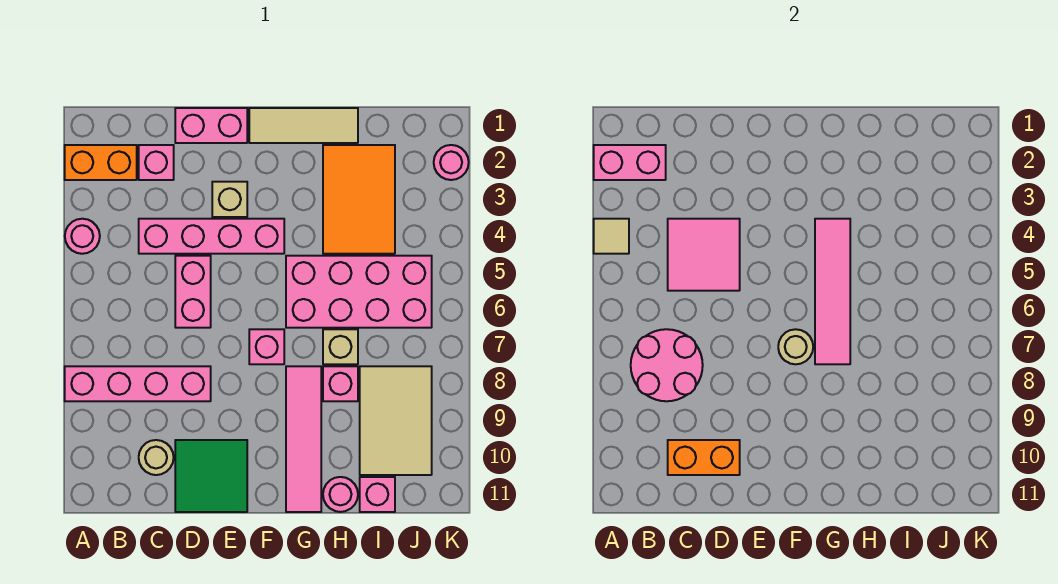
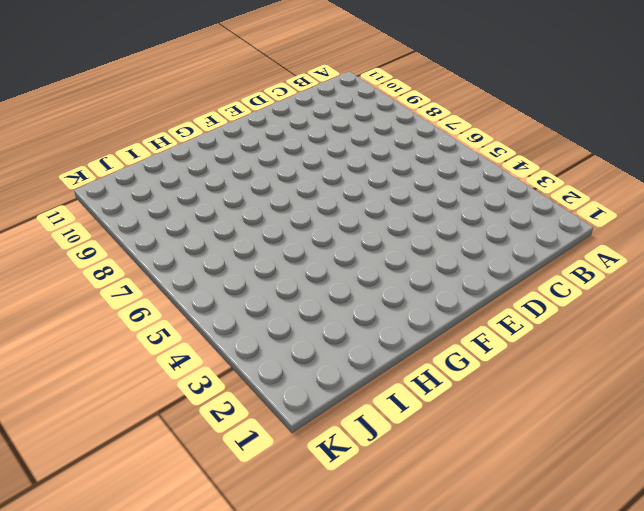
none -> orange 1x2 brick [65,145,137,180]
none -> pink 1x1 round brick [65,219,100,254]
none -> pink 1x4 brick [65,366,211,401]

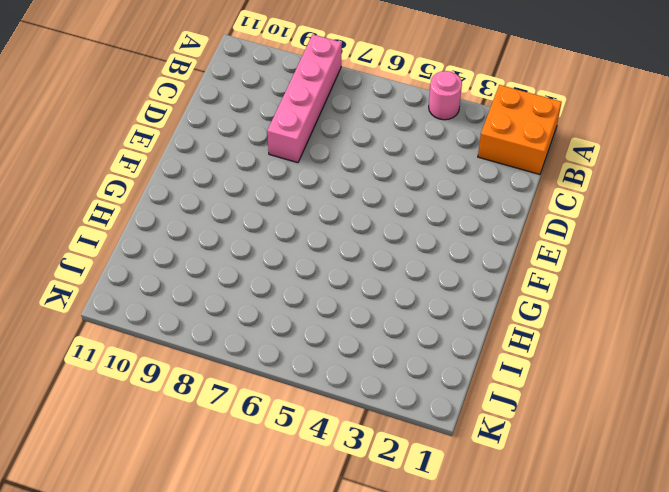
orange 2x2 brick [478,85,562,174] -> orange 1x2 brick [65,145,137,180]
none -> pink 1x1 brick [139,145,174,180]
none -> pink 1x4 brick [139,219,284,254]
none -> tan 1x1 round brick [139,440,174,475]

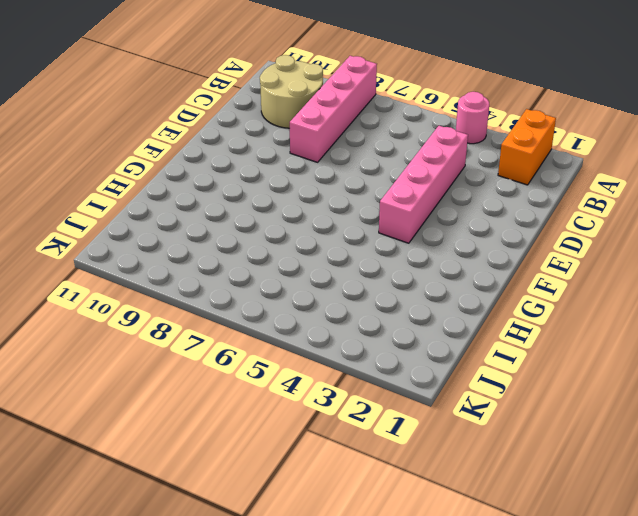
tan 2x2 round brick [260,55,323,128] -> tan 1x1 round brick [139,440,174,475]
none -> pink 1x1 brick [139,145,174,180]
none -> pink 1x2 brick [175,108,247,143]
none -> pink 1x2 brick [175,256,211,328]

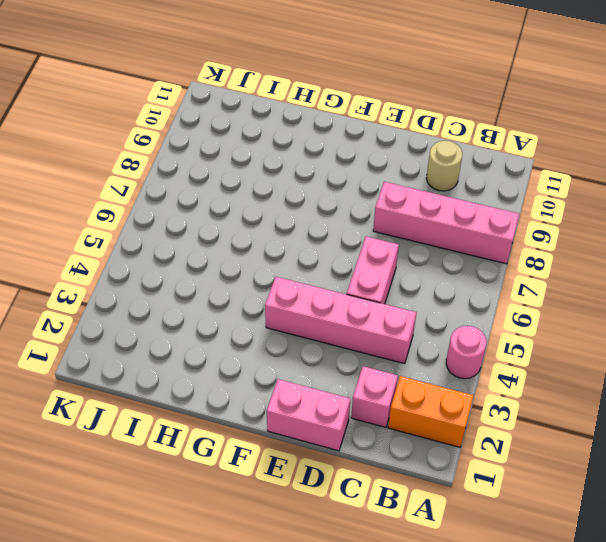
none -> green 2x2 tile [175,440,247,512]
none -> tan 1x1 brick [212,182,247,217]
none -> tan 1x3 tile [249,108,358,143]

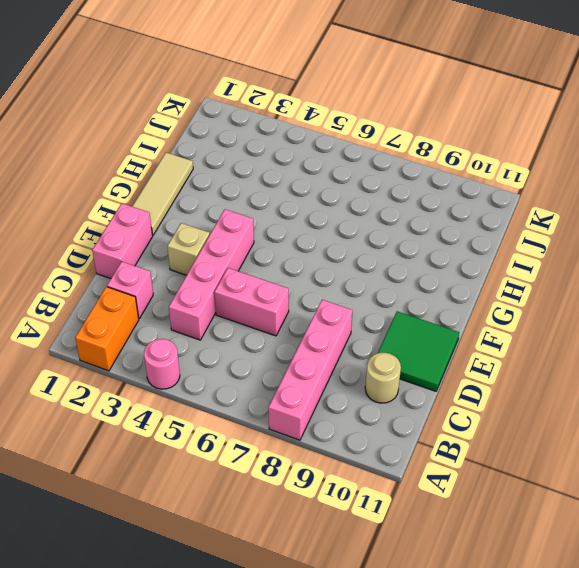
none -> pink 1x1 brick [249,329,284,364]
none -> pink 2x4 brick [286,256,432,328]
none -> pink 1x4 tile [286,366,321,512]

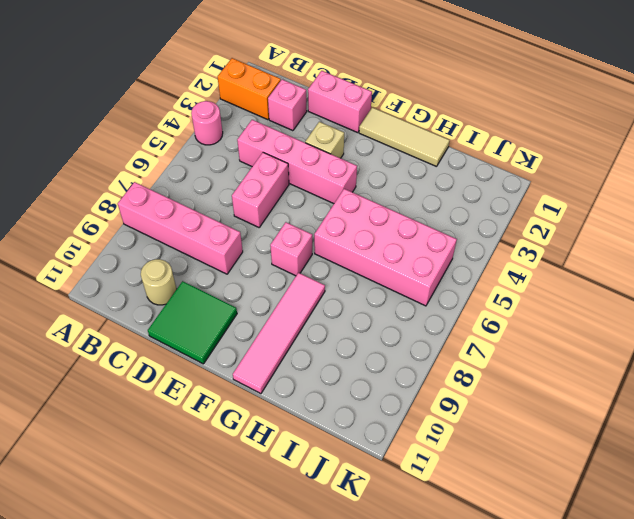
none -> orange 2x3 tile [323,145,395,254]
none -> tan 1x1 brick [323,329,358,364]
none -> pink 1x1 brick [323,366,358,401]

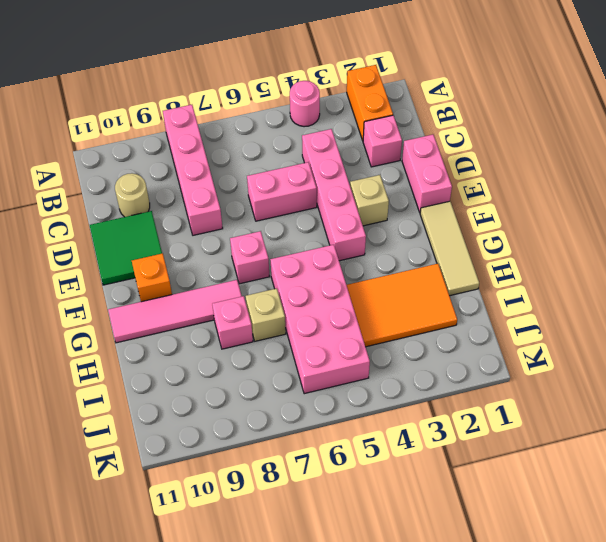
orange 1x1 brick [132,253,172,302] -> none
none -> pink 1x1 round brick [323,477,358,512]
none -> tan 2x3 tile [360,366,432,475]
none -> pink 1x1 brick [360,477,395,512]

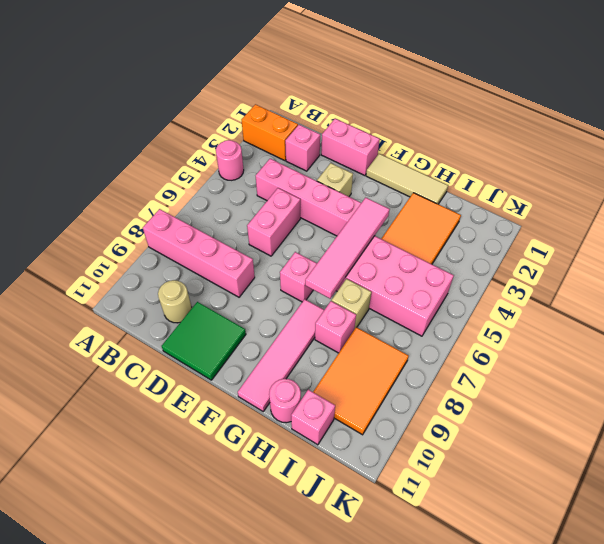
orange 2x3 tile [313,327,408,435] -> tan 2x3 tile [360,366,432,475]
none -> pink 1x1 round brick [434,145,469,180]
none -> pink 1x2 brick [594,145,666,180]
none -> tan 1x1 tile [594,219,629,254]

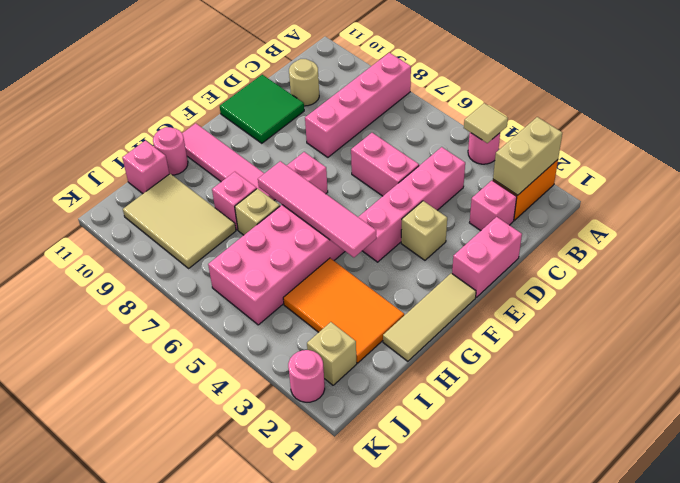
tan 1x2 brick [493,117,562,195] -> pink 1x2 brick [594,145,666,180]
tan 1x1 brick [307,322,357,385] -> none
none -> pink 2x2 round brick [631,329,703,401]
none -> pink 2x2 tile [668,219,740,291]
none -> orange 1x2 brick [668,440,740,475]

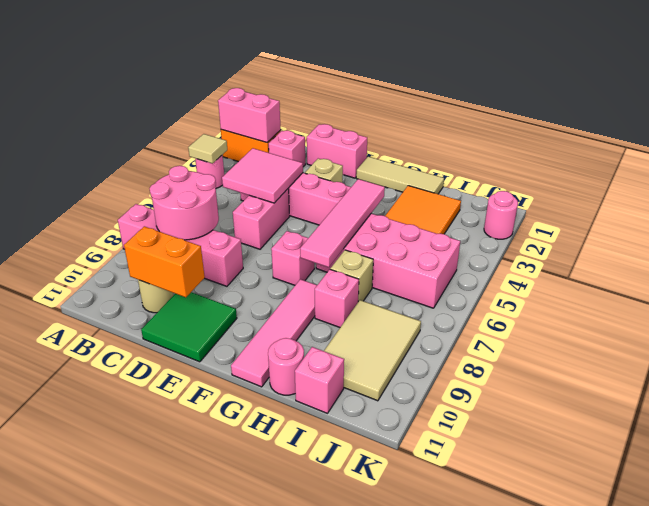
none -> tan 1x1 round brick [778,329,813,364]

